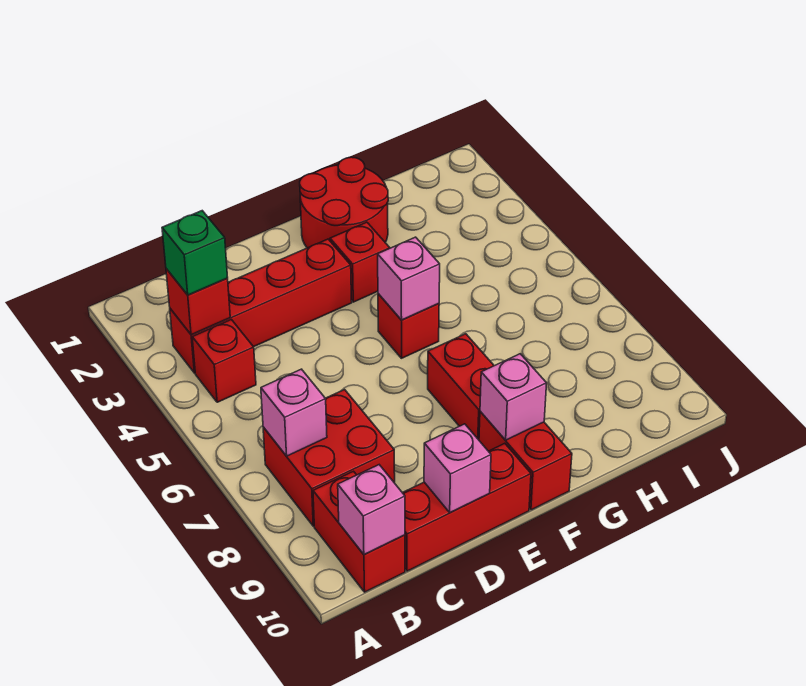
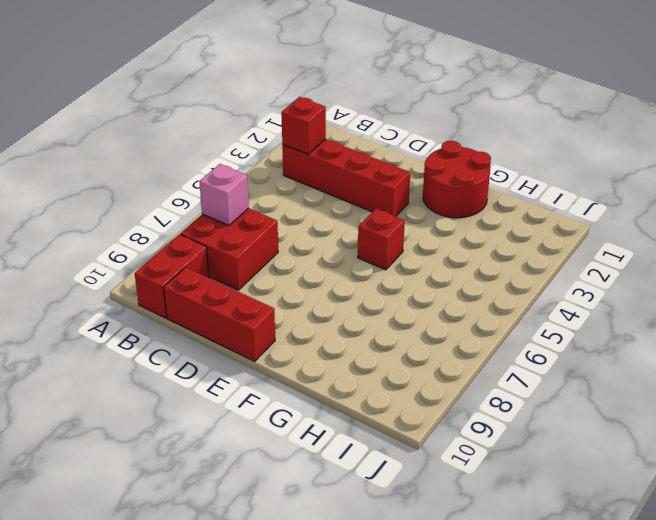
none -> red 1x1 brick [192,320,256,402]
none -> red 1x1 brick [330,222,390,302]
none -> red 1x2 brick [428,334,494,440]

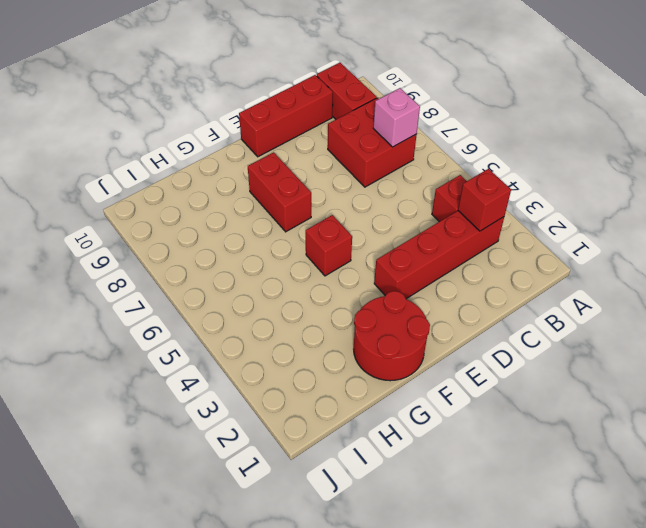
none -> red 1x1 brick [330,222,390,302]
none -> red 1x2 brick [479,412,572,510]
none -> pink 1x1 brick [338,465,405,554]

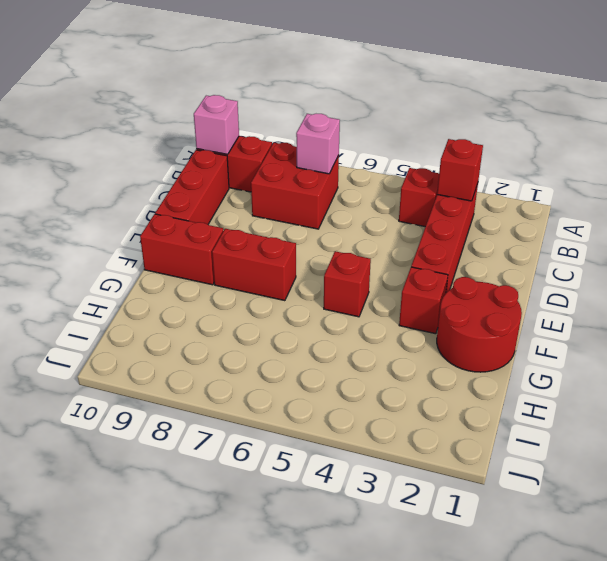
none -> pink 1x1 brick [424,424,491,512]
none -> pink 1x1 brick [378,237,440,320]
none -> pink 1x1 brick [480,354,547,440]

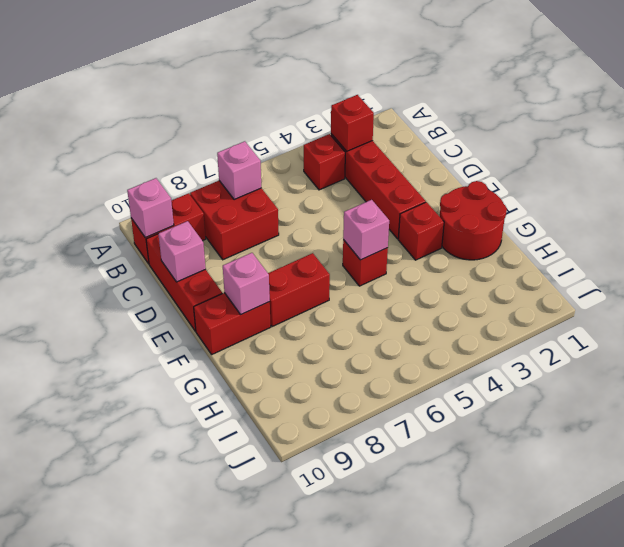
none -> green 1x1 brick [162,211,228,295]

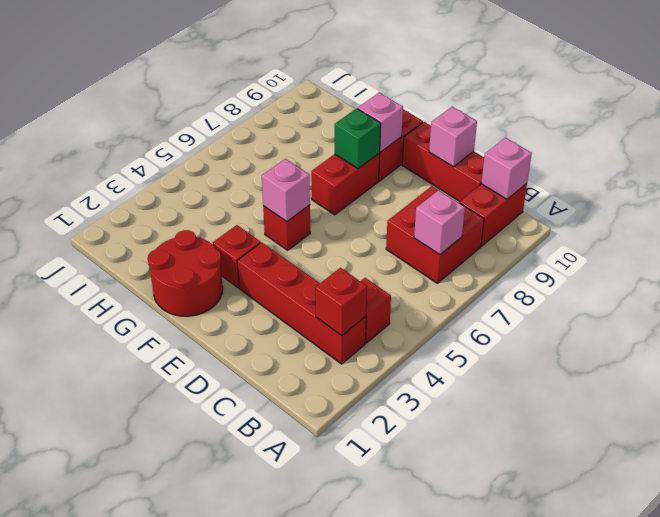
green 1x1 brick [335,108,381,169] -> green 1x1 brick moved to [162,211,228,295]

